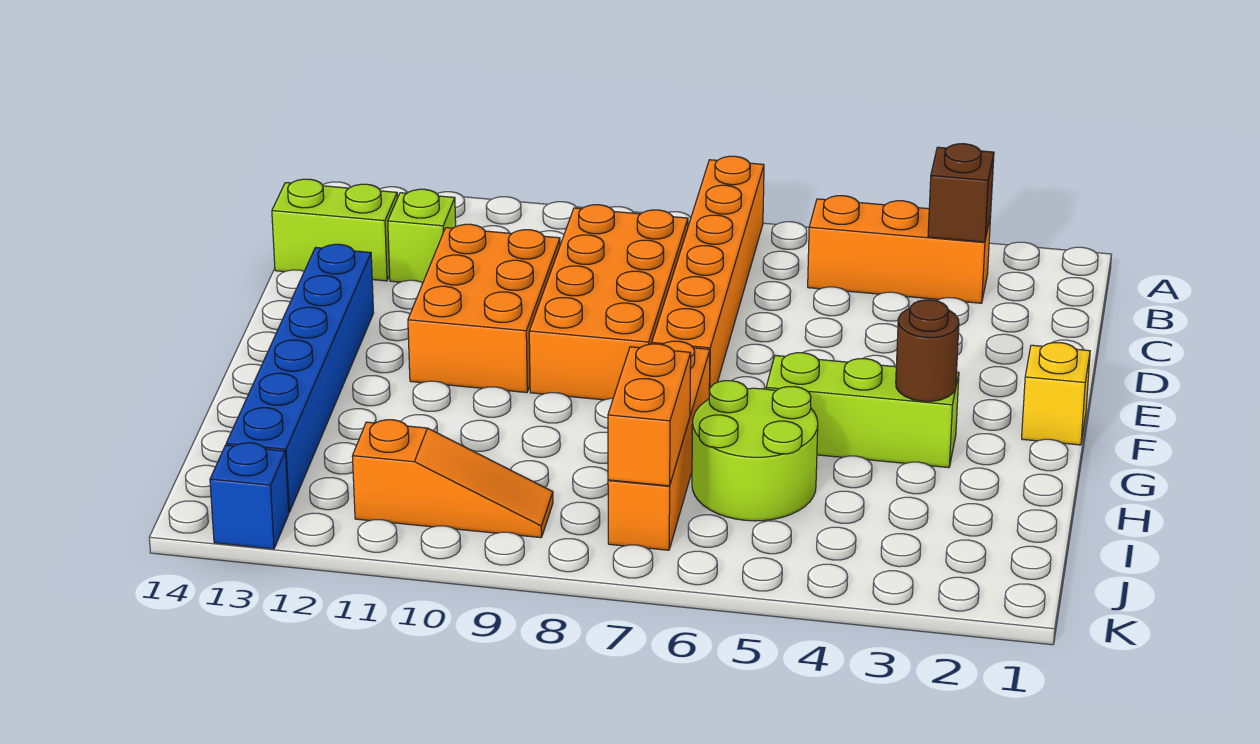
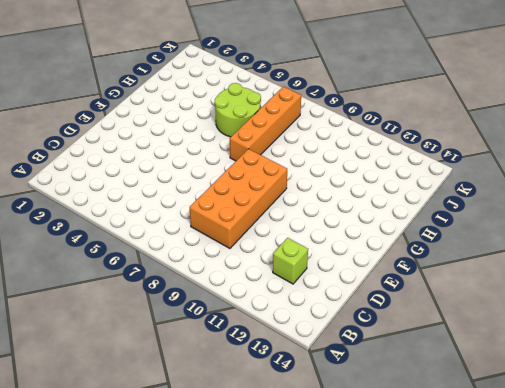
none -> orange 1x6 brick [652,156,764,390]
none -> orange 1x3 brick [808,196,991,303]
none -> lime 1x2 brick [272,179,397,281]

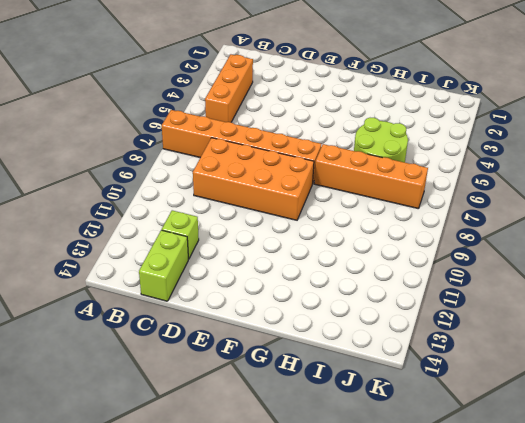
none -> orange 2x3 brick [408,224,560,393]
none -> blue 1x6 brick [226,244,374,512]
none -> yellow 1x1 brick [1022,343,1090,445]

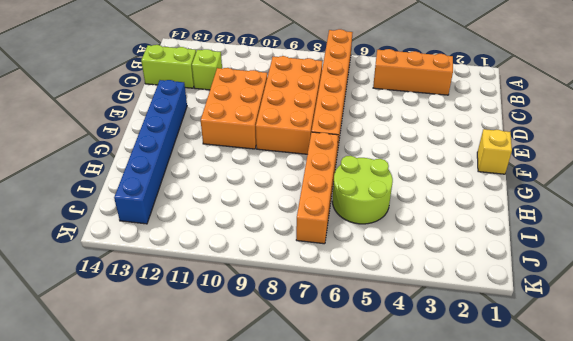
none -> lime 1x3 brick [766,353,959,468]
none -> orange 1x3 slope [352,420,553,538]
none -> blue 1x1 brick [210,443,289,549]

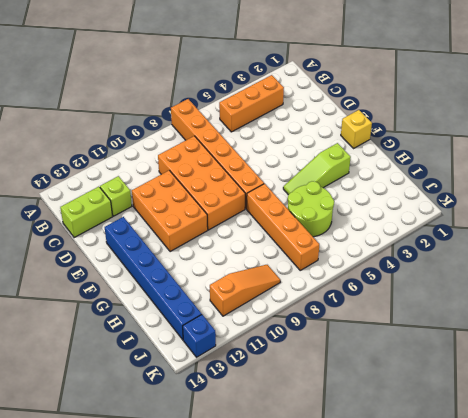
lime 1x3 slope [283,143,351,195] -> lime 1x3 brick [766,353,959,468]
none -> brown 1x1 brick [928,144,994,242]
none -> brown 1x1 round brick [896,300,959,401]
none -> orange 1x2 brick [608,344,691,486]

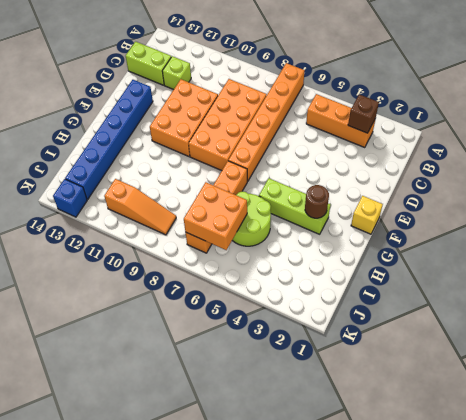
orange 2x2 brick [184,182,247,250] -> orange 1x2 brick [608,344,691,486]

